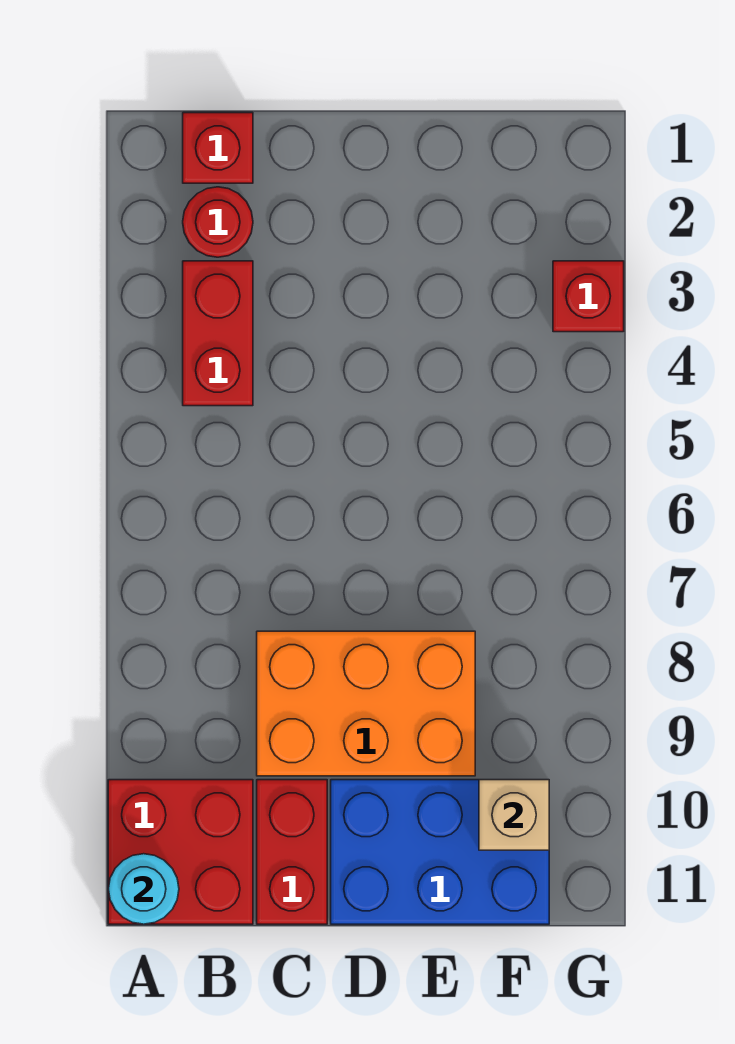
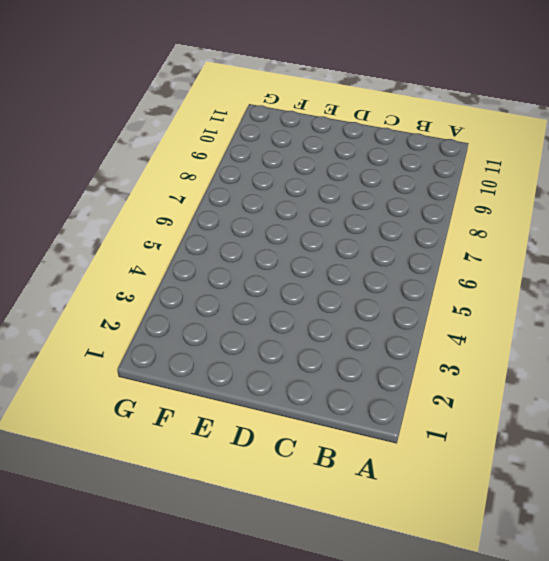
none -> red 2x2 brick [108,780,253,924]
none -> red 1x1 brick [183,113,253,183]

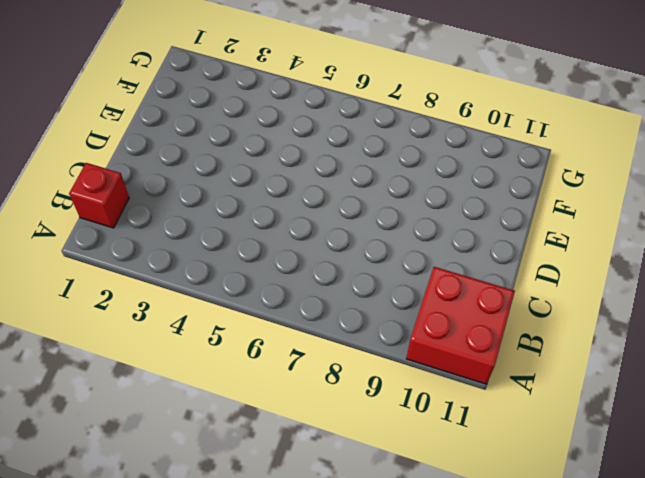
none -> red 1x1 round brick [183,187,253,257]
none -> red 1x2 brick [183,261,253,406]

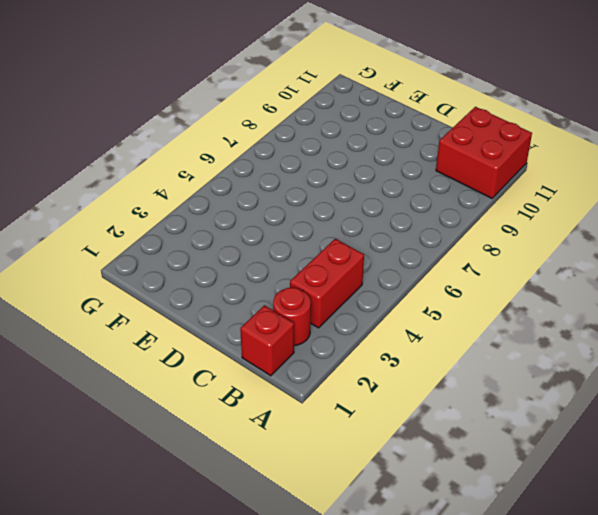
none -> orange 2x3 brick [257,631,475,776]
none -> red 1x2 brick [257,780,327,924]

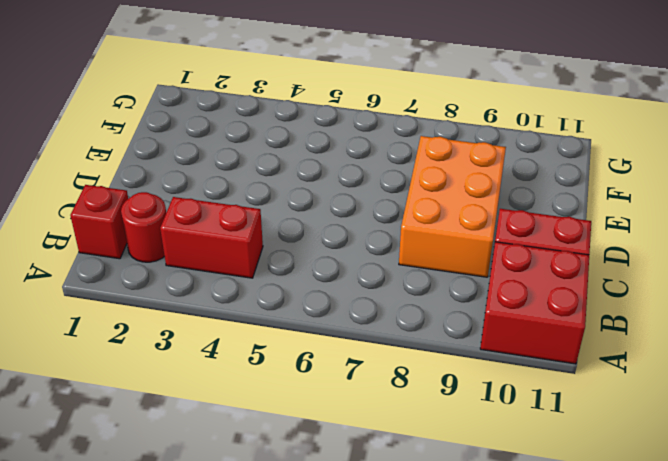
none -> blue 2x3 brick [331,780,549,924]
none -> red 1x1 brick [553,261,624,332]

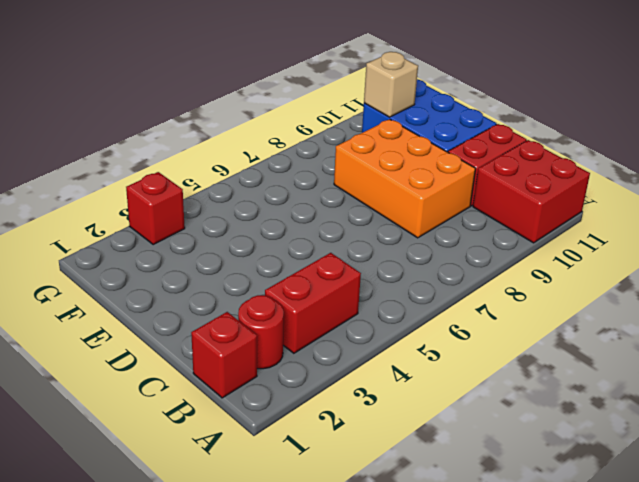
none -> cyan 1x1 round brick [108,854,179,924]

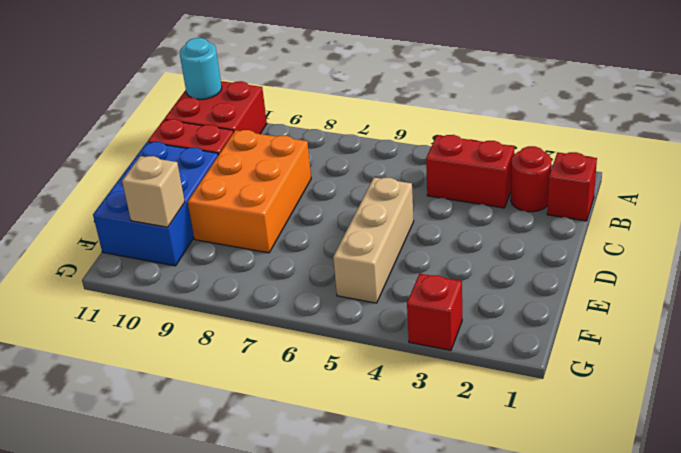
tan 1x3 brick [333,177,414,303] -> none

